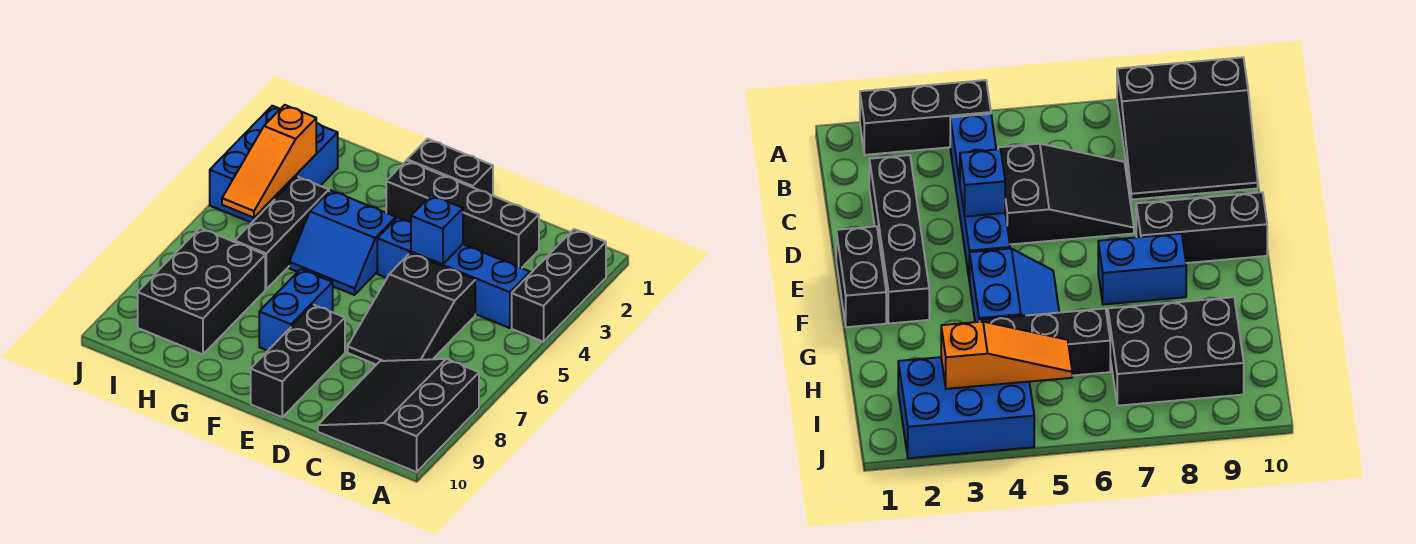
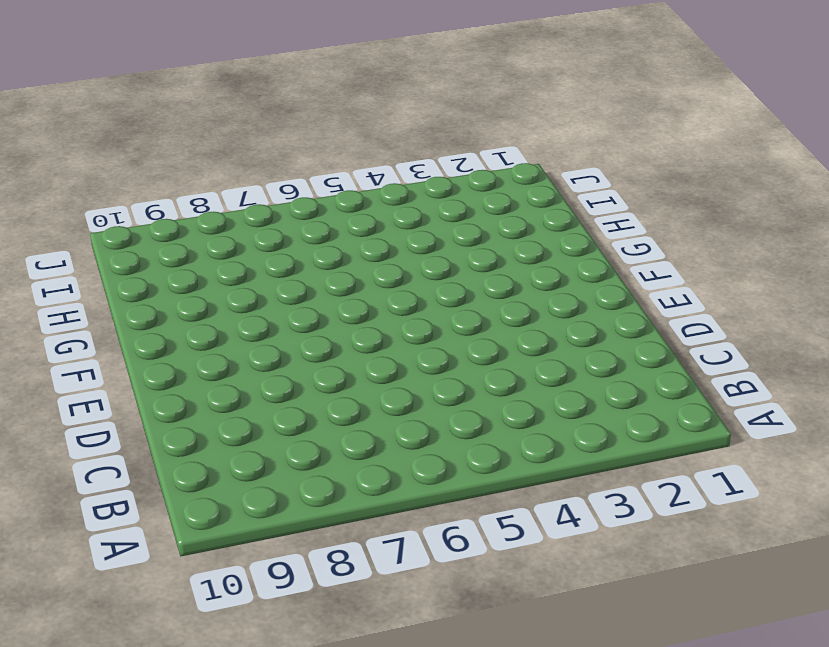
none -> black 1x3 brick [512,229,606,342]
none -> black 3x3 slope [318,359,479,472]
none -> blue 1x4 brick [377,218,530,328]

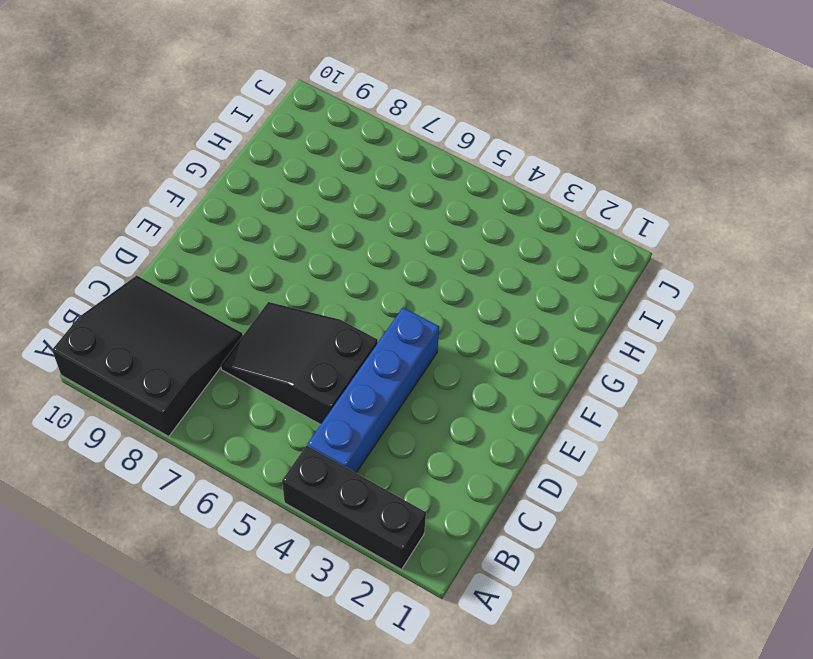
none -> black 1x4 brick [386,161,539,268]
none -> black 1x2 brick [407,139,493,196]
none -> black 1x3 brick [251,305,345,417]

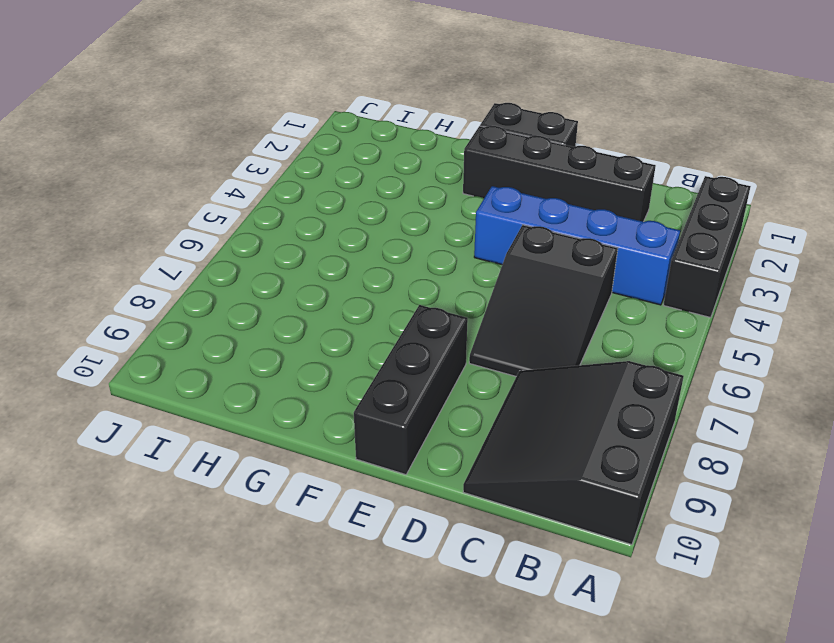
none -> blue 2x2 slope [289,190,396,295]
none -> blue 1x2 brick [259,269,333,351]
none -> black 1x3 brick [235,177,329,289]

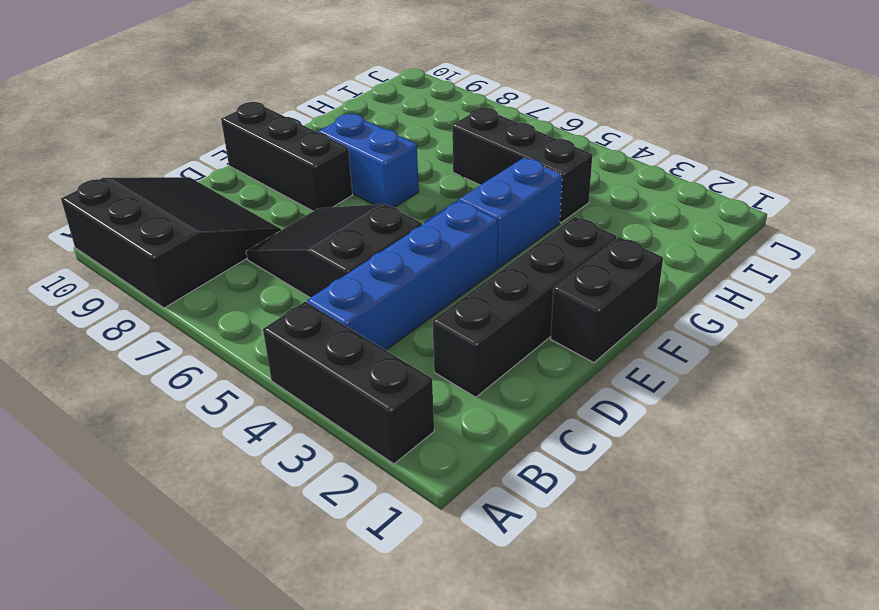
none -> black 2x3 brick [138,228,265,354]
none -> blue 2x3 brick [210,106,338,223]
none -> blue 1x1 brick [411,195,463,265]

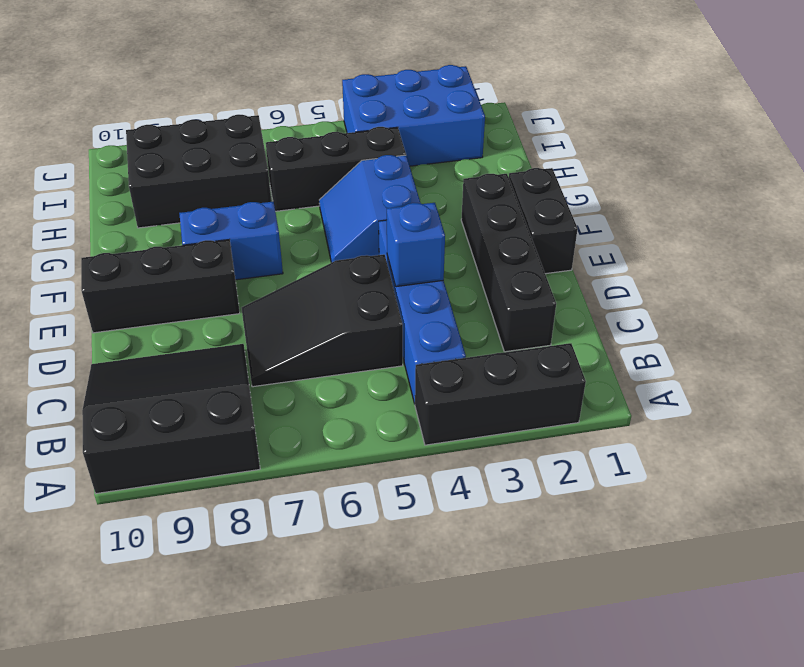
none -> orange 1x3 slope [222,105,316,218]

